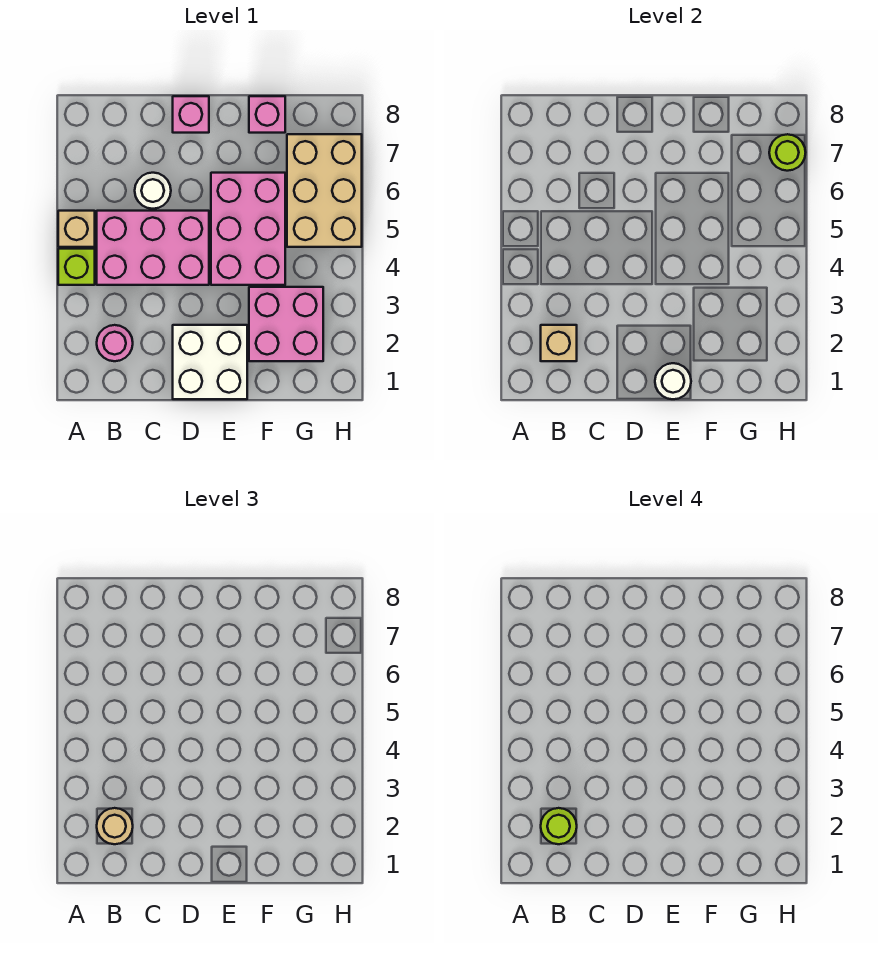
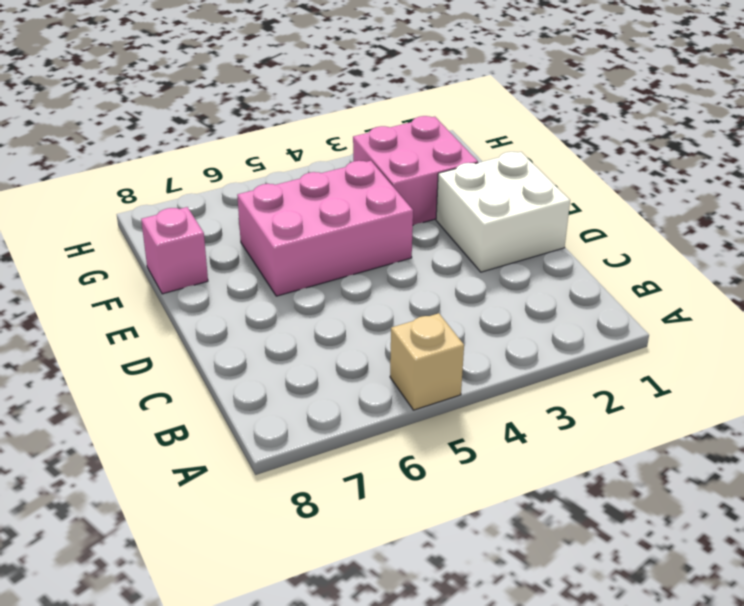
none -> lime 1x1 brick [58,249,95,285]
none -> pink 1x1 round brick [97,325,133,361]
none -> pink 2x3 brick [97,211,209,285]

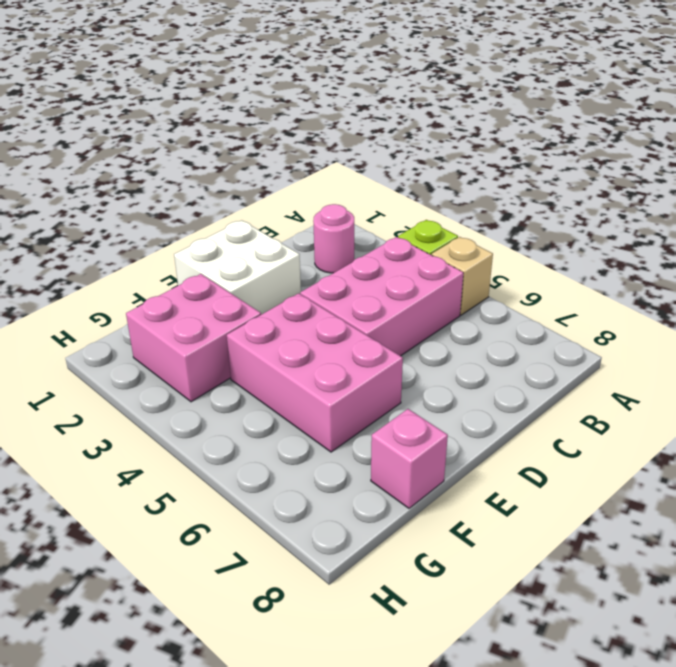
none -> white 1x1 round brick [135,173,171,209]
none -> pink 1x1 brick [173,96,209,133]
none -> tan 2x3 brick [287,134,362,247]

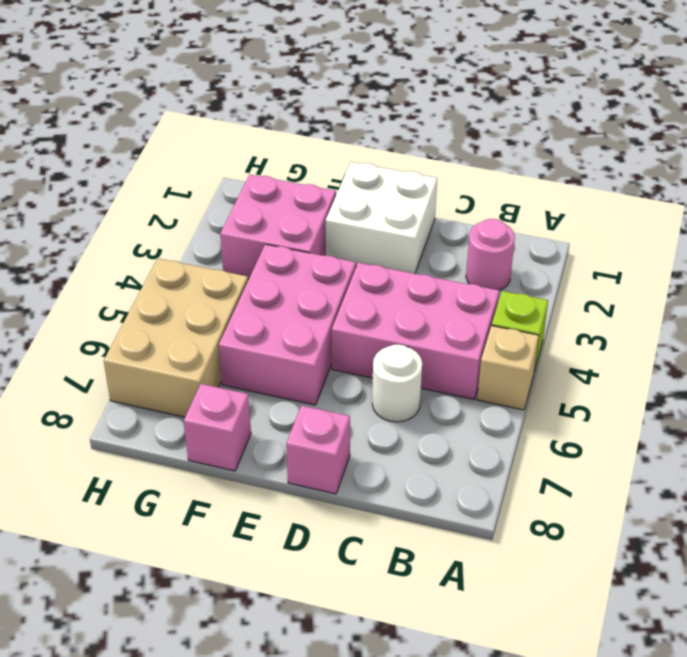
none -> tan 1x1 brick [541,325,577,361]
none -> white 1x1 round brick [655,363,691,399]
none -> lime 1x1 round brick [769,134,806,171]

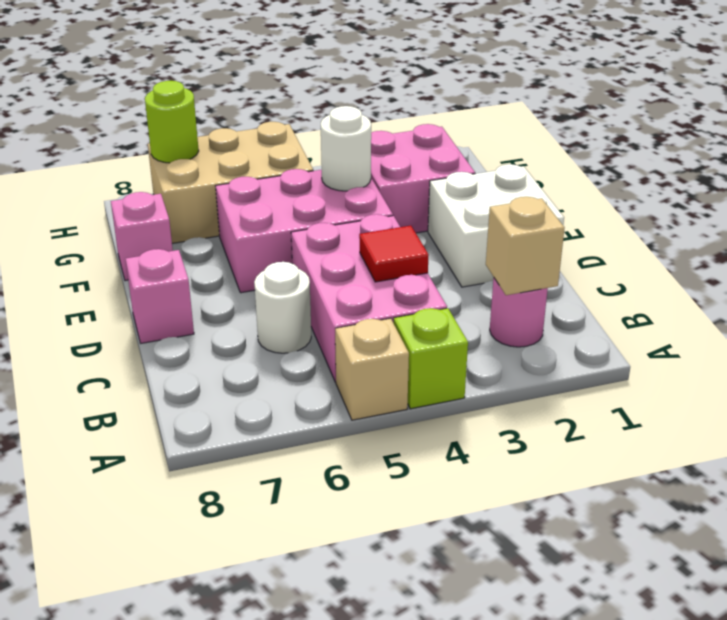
red 1x1 tile [359,226,429,282] -> none
white 1x1 round brick [321,106,371,191] -> white 1x1 round brick moved to [655,363,691,399]
none -> tan 1x1 round brick [97,808,133,844]
none -> lime 1x1 round brick [541,808,577,844]

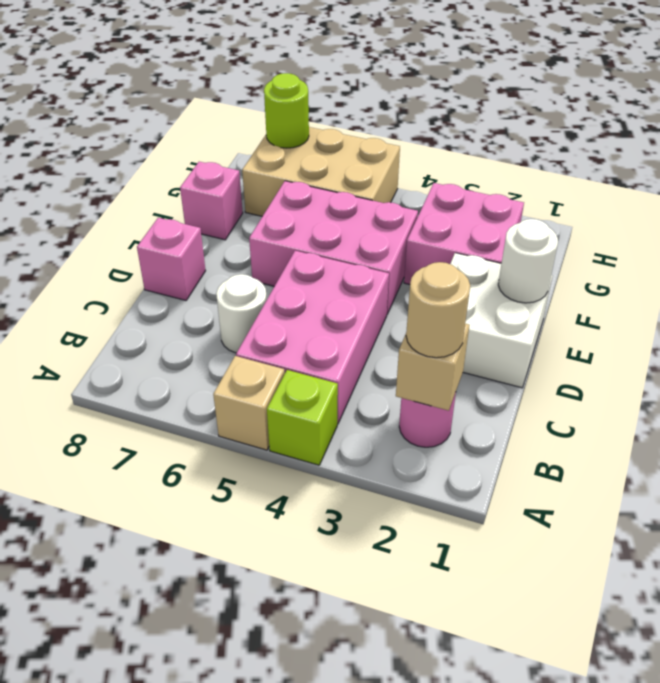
none -> lime 1x1 round brick [541,808,577,844]

